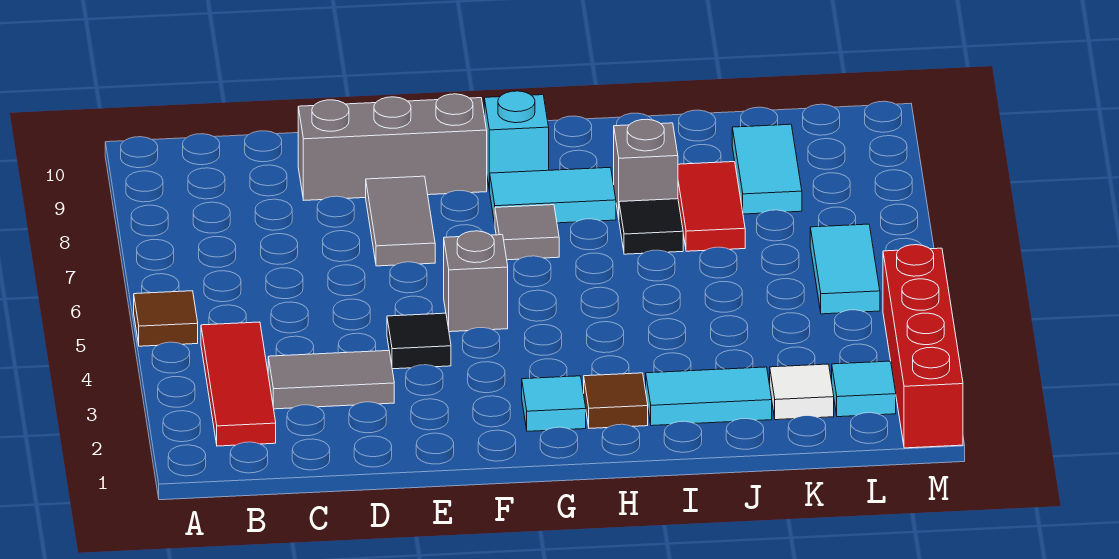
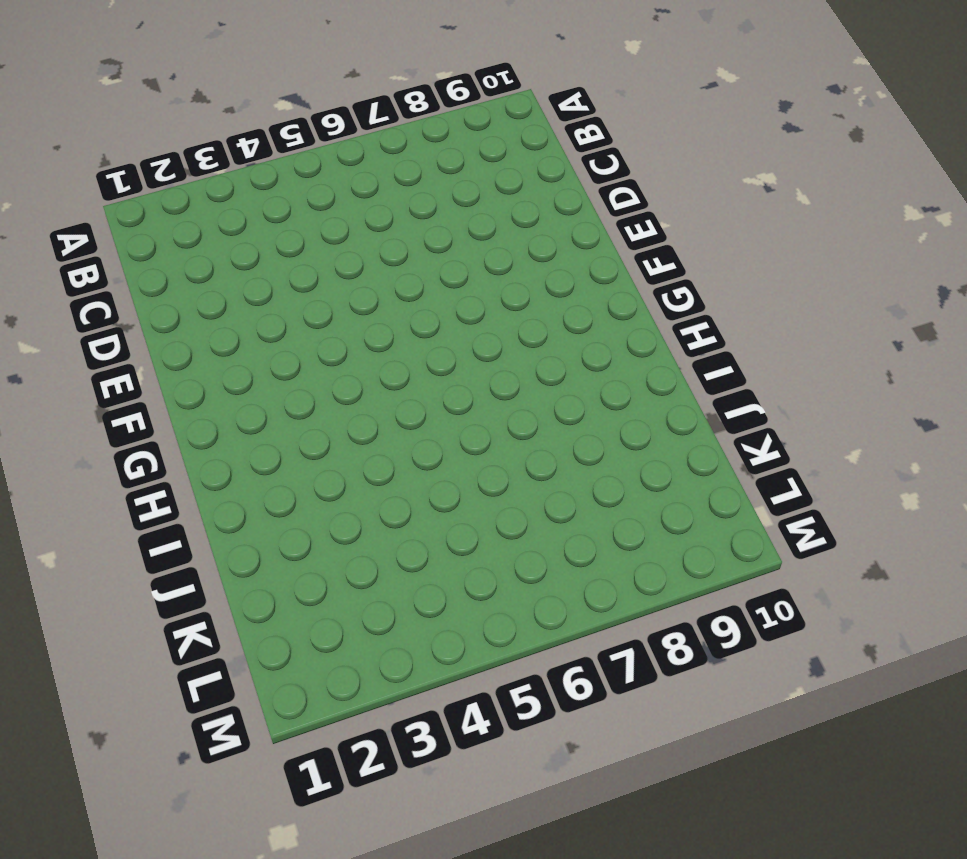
none -> brown 1x1 tile [134,291,198,346]
none -> red 1x3 tile [201,322,276,446]
none -> grey 1x2 tile [268,351,394,409]

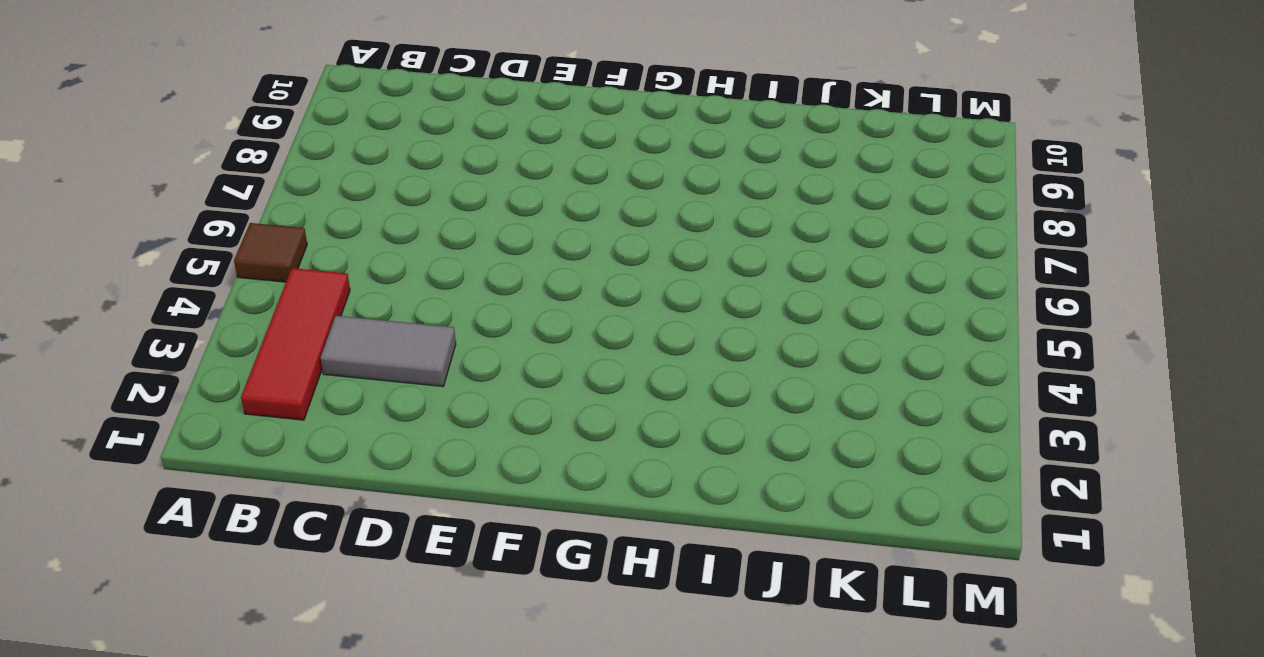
none -> grey 1x3 brick [298,94,487,200]
none -> black 1x1 tile [387,313,451,369]
none -> grey 1x2 tile [366,176,435,266]

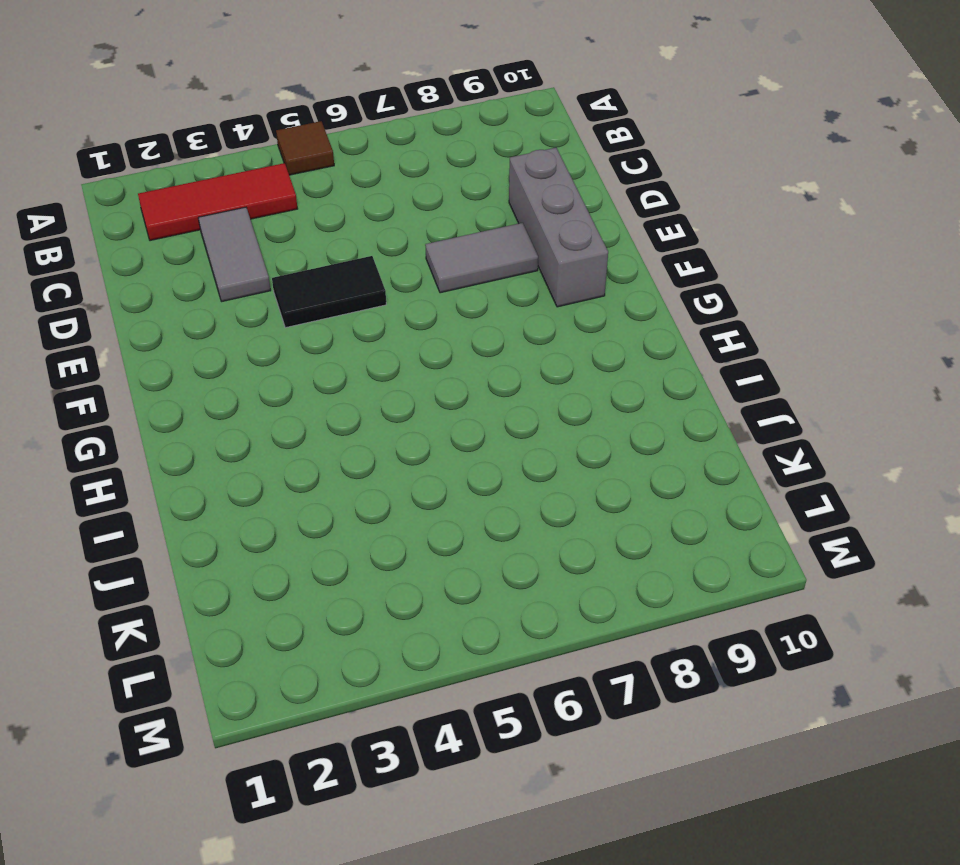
black 1x2 tile [272,256,386,328] -> black 1x1 tile [387,313,451,369]
none -> grey 1x1 brick [444,231,508,332]
none -> cyan 1x1 tile [522,376,586,431]
none -> grey 1x1 tile [495,205,559,260]

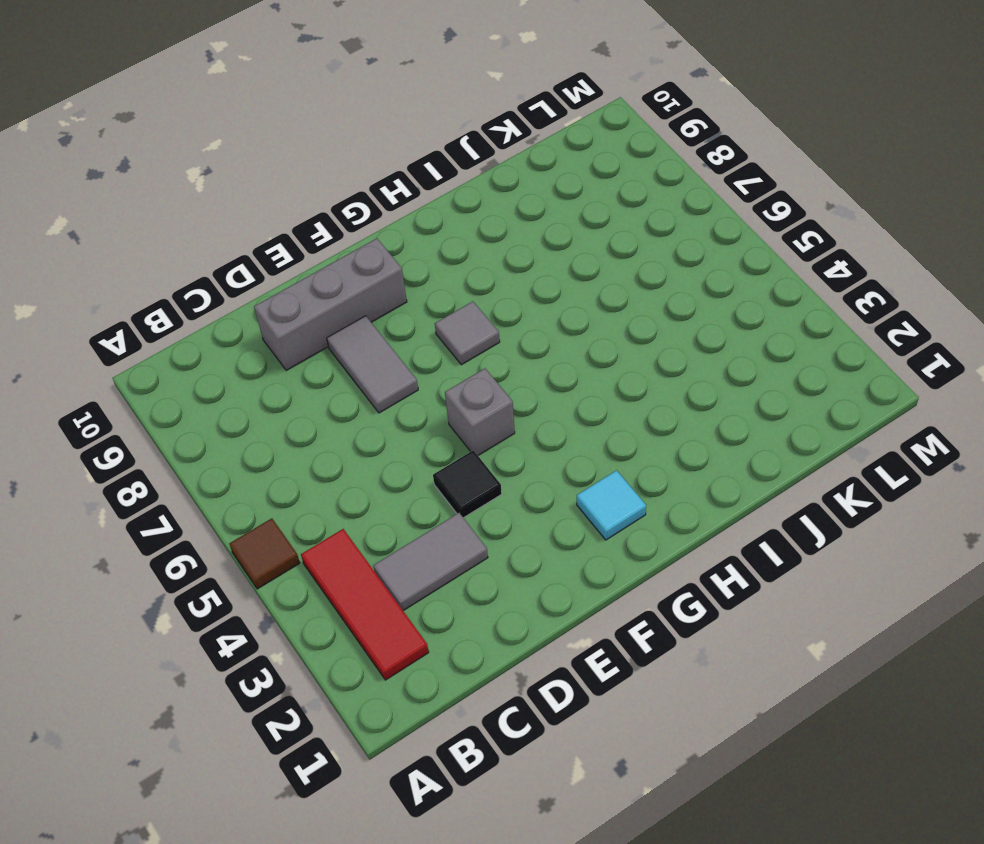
none -> cyan 1x2 tile [490,167,616,224]
none -> cyan 1x1 brick [484,91,549,191]
none -> brown 1x1 tile [584,373,648,428]

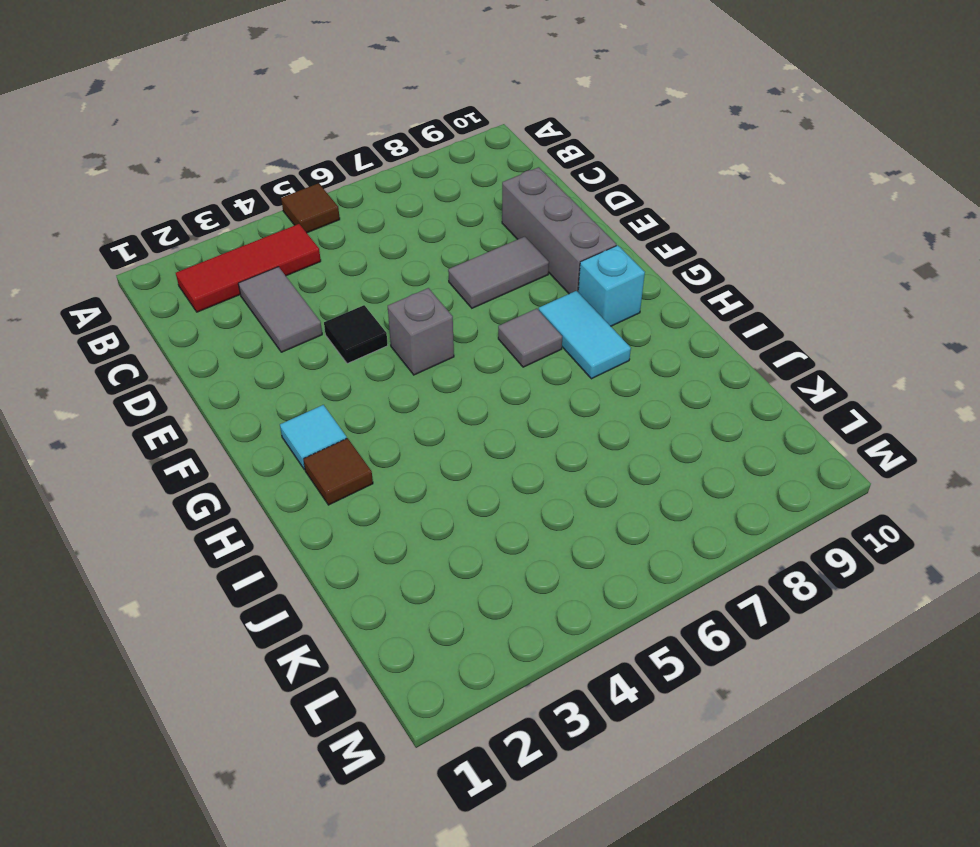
none -> cyan 1x2 tile [646,367,772,426]
none -> black 1x1 tile [619,199,683,254]
none -> grey 1x1 brick [614,119,678,218]

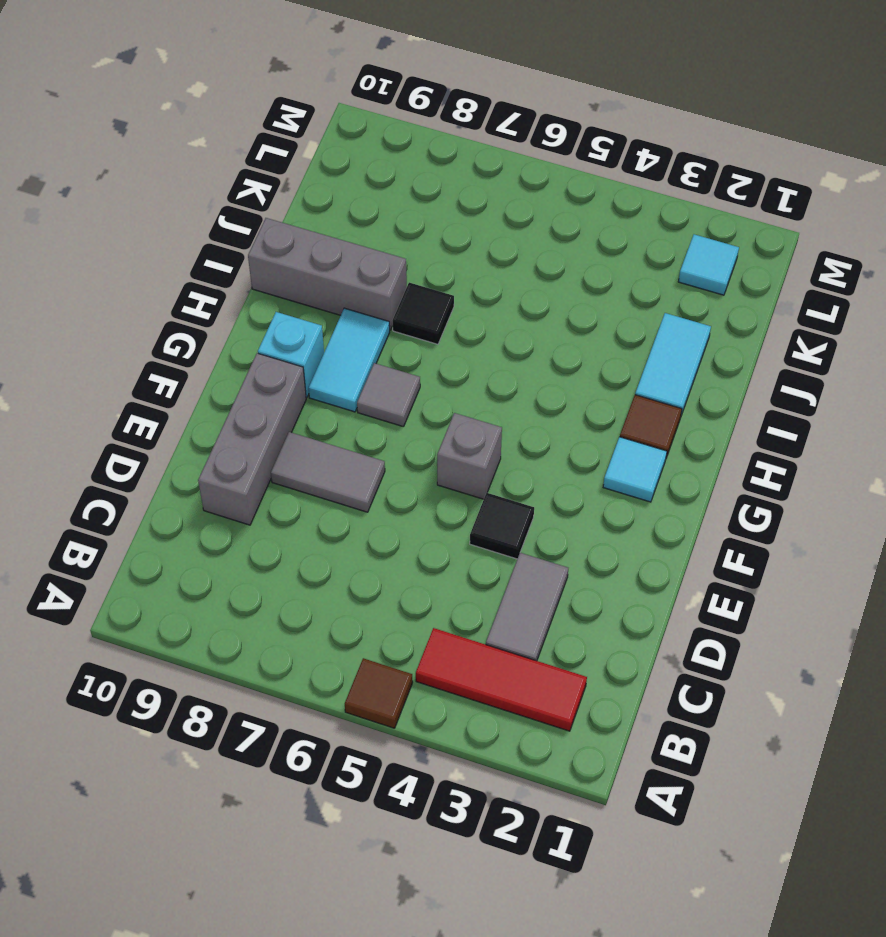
grey 1x3 brick [248,218,407,330] -> grey 1x1 brick [614,119,678,218]
none -> red 1x2 tile [678,162,745,251]
none -> white 1x1 tile [770,364,834,420]
none -> cyan 1x2 tile [732,124,802,214]

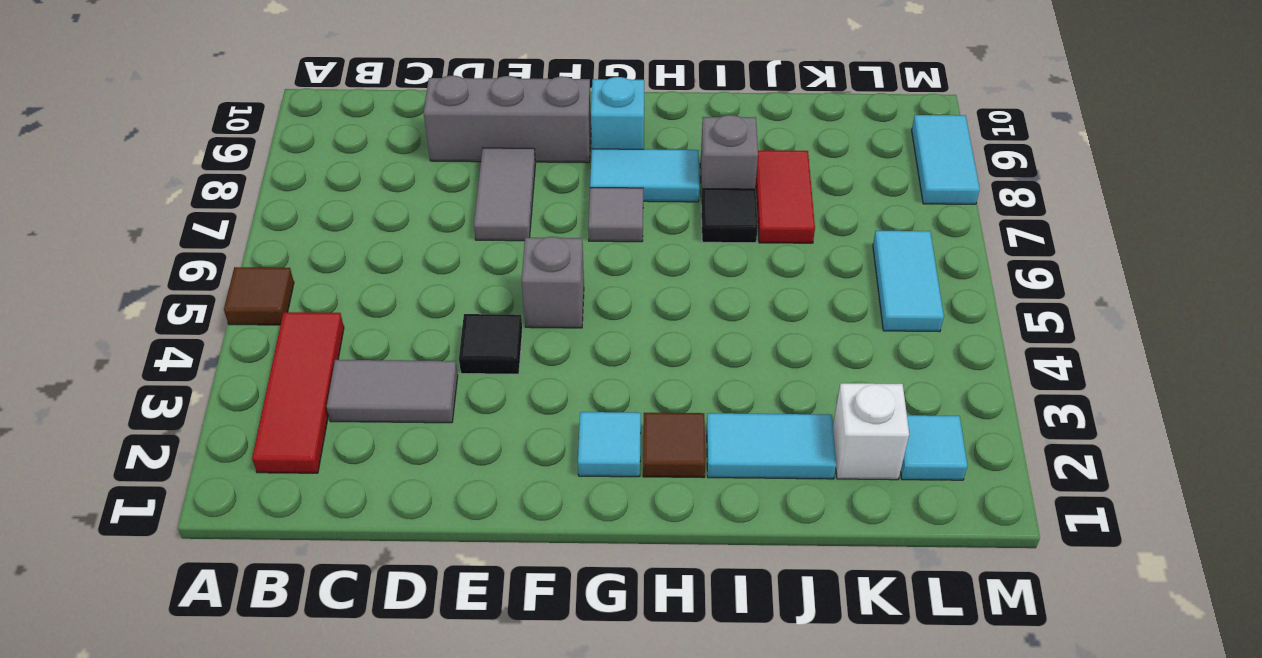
white 1x1 brick [833,383,909,480] -> white 1x1 tile [770,364,834,420]
cyan 1x2 tile [912,115,980,204] -> cyan 1x2 tile moved to [732,124,802,214]
none -> red 1x4 brick [883,245,963,448]

